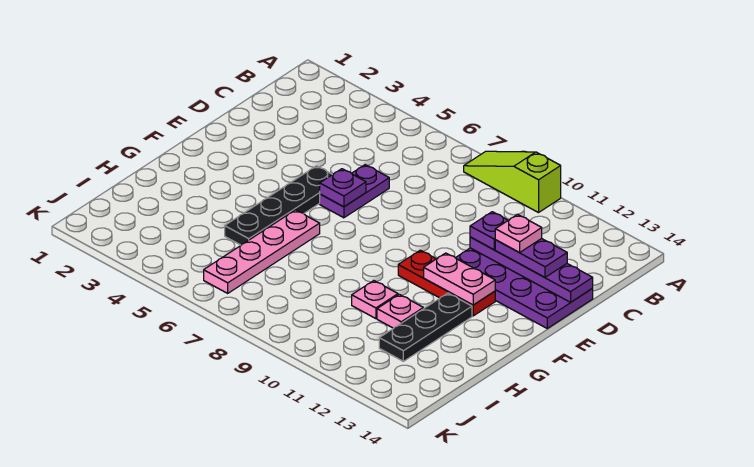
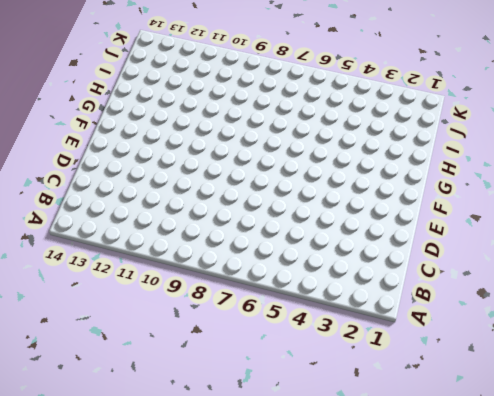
none -> lime 1x3 slope [464,151,561,213]
none -> purple 1x2 plate [320,165,389,218]
none -> purple 2x4 plate [456,248,593,328]

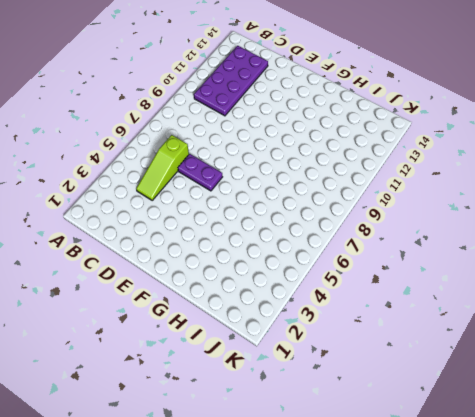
purple 2x4 plate [194,46,268,116] -> purple 2x4 plate moved to [456,248,593,328]
lime 1x3 slope [136,135,189,200] -> lime 1x3 slope moved to [464,151,561,213]
none -> black 1x4 plate [225,166,332,245]
none -> red 1x3 plate [398,250,495,316]
none -> pink 1x4 plate [204,210,320,293]

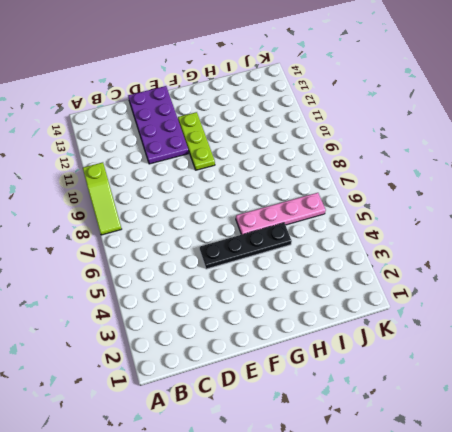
lime 1x3 plate [178,112,215,170] -> red 1x3 plate [398,250,495,316]
none -> purple 1x2 plate [320,165,389,218]
none -> black 1x3 plate [379,293,472,361]
none -> pink 1x1 plate [352,281,398,319]

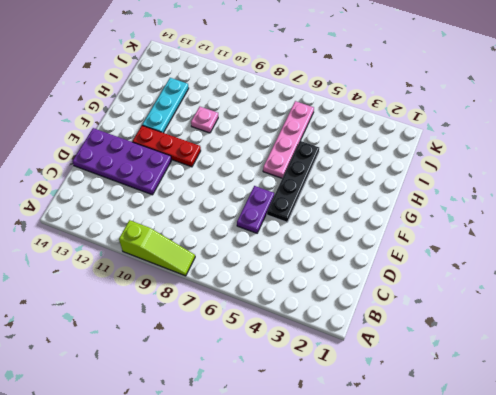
cyan 1x3 plate [142,78,189,133] -> black 1x3 plate [379,293,472,361]
none -> pink 1x1 plate [377,294,423,328]
none -> purple 1x4 plate [470,237,593,302]
none -> purple 1x1 plate [320,169,366,207]

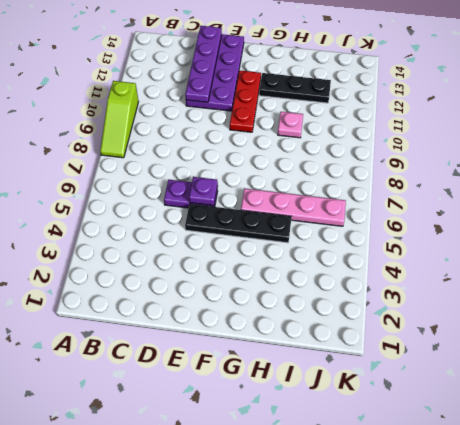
none -> pink 1x1 plate [377,294,423,328]
none -> pink 1x2 plate [424,253,495,305]
none -> purple 1x1 plate [470,212,508,250]

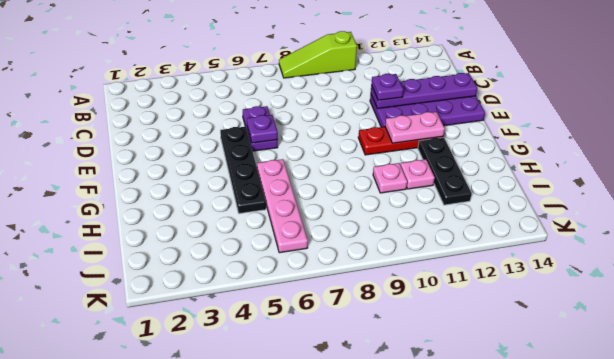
none -> purple 1x2 plate [495,238,567,277]
none -> pink 1x1 plate [495,214,542,253]

